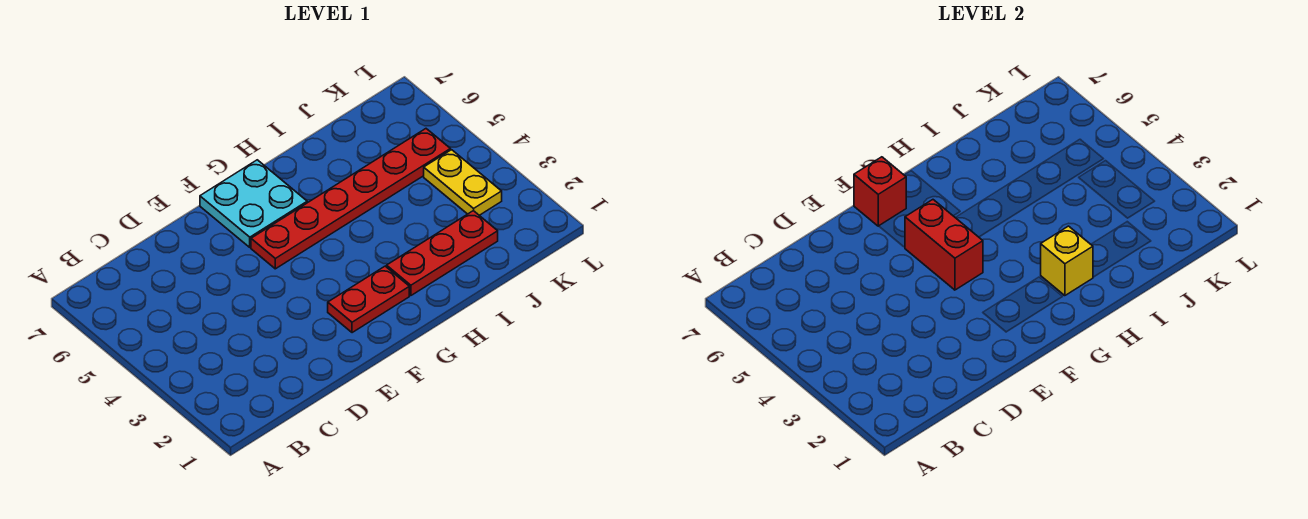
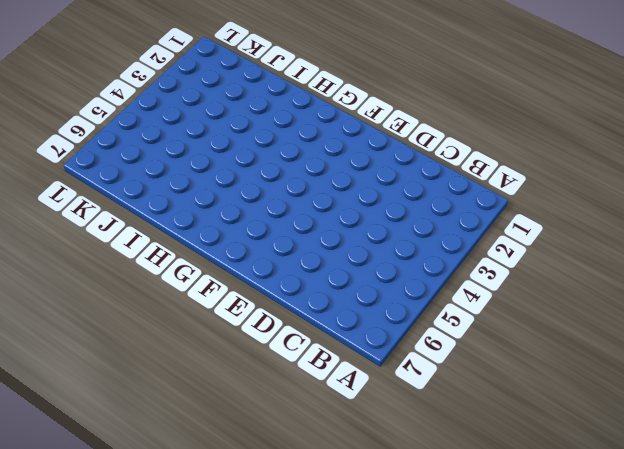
none -> red 1x2 plate [328,266,409,333]
none -> red 1x6 plate [251,129,450,269]

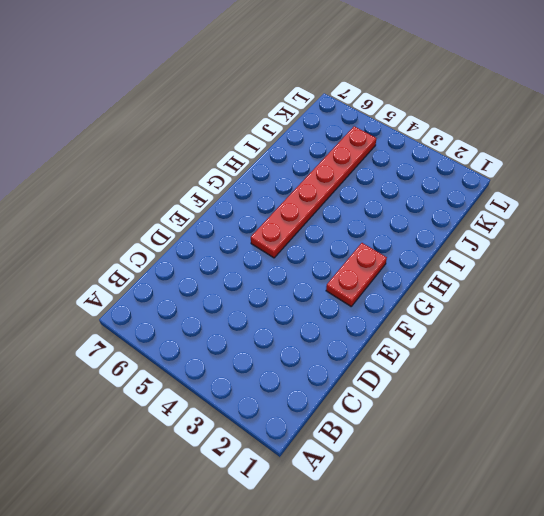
none -> cyan 2x2 plate [200,160,307,247]
none -> red 1x3 plate [387,211,498,296]

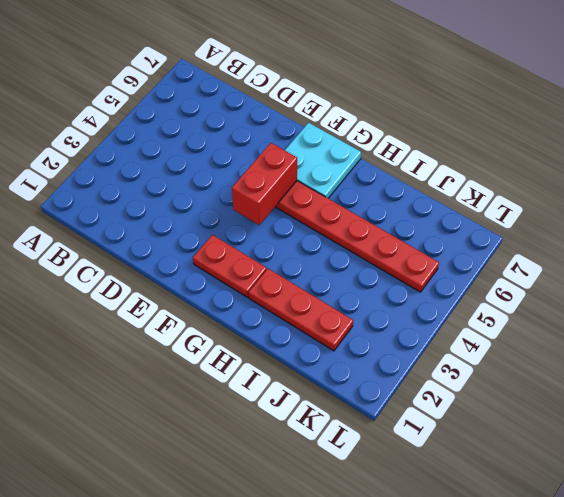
none -> yellow 1x2 plate [424,150,502,215]
none -> red 1x1 brick [854,157,906,226]

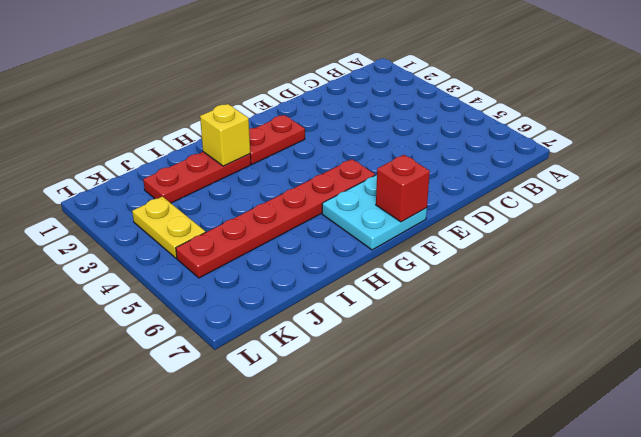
none -> red 1x2 brick [905,200,983,290]

